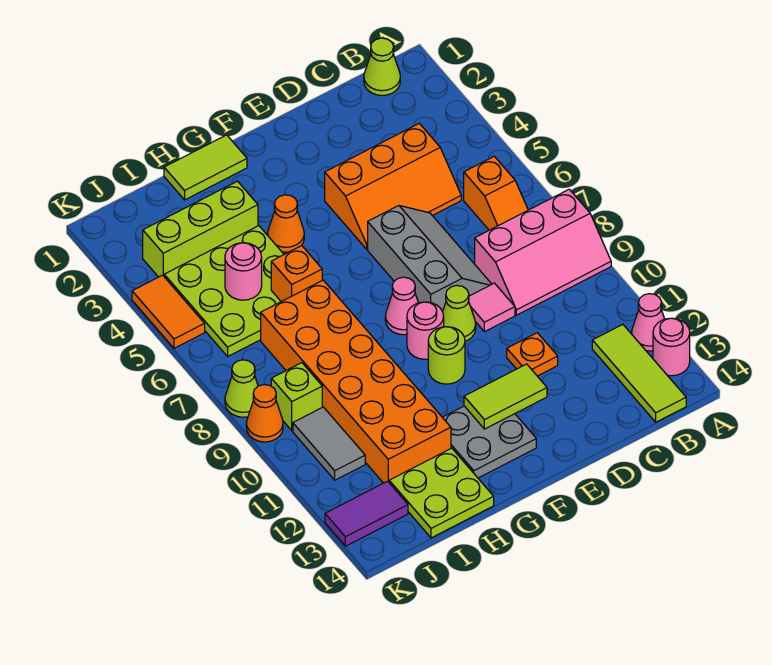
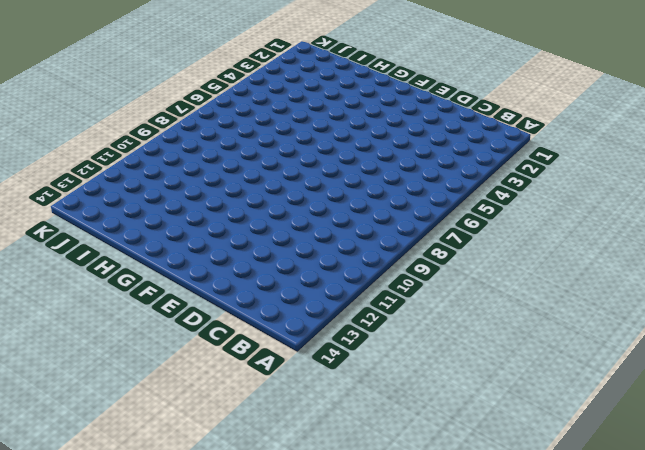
none -> pink 2x3 slope [475,189,611,315]
none -> pink 1x1 cone [632,294,664,351]
none -> pink 1x1 round brick [653,318,690,376]
none -> lime 1x1 cone [364,38,400,96]

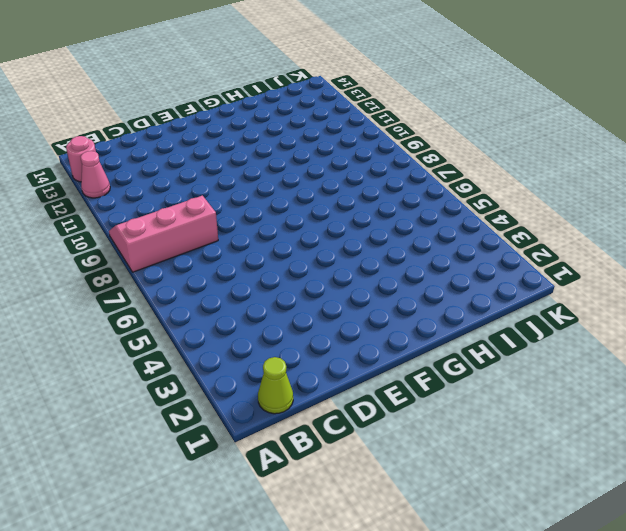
none -> orange 1x2 slope [464,156,528,230]
none -> lime 1x3 tile [592,324,686,422]
none -> orange 2x3 slope [325,123,461,249]
none -> grey 2x3 slope [368,206,492,311]

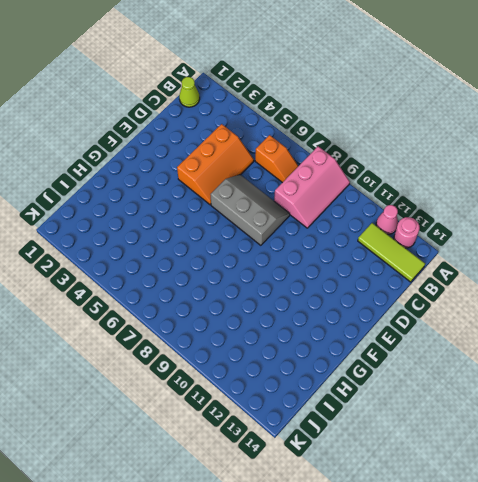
none -> pink 1x1 tile [469,283,515,332]
none -> orange 1x1 plate [507,333,558,376]
none -> lime 1x1 cone [443,285,476,341]
none -> pink 1x1 cone [385,277,418,335]

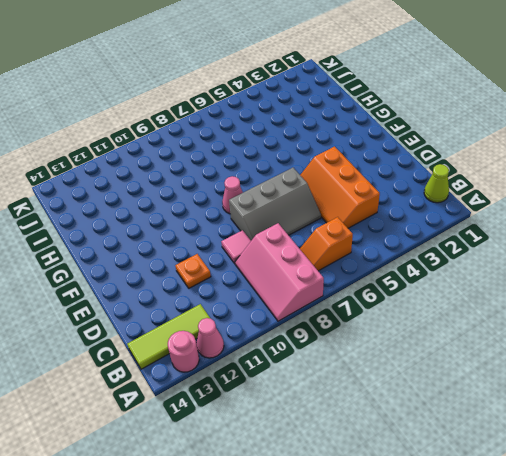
none -> lime 1x1 cone [443,285,476,341]
none -> pink 1x1 round brick [407,302,444,359]
none -> lime 1x1 round brick [428,327,465,384]
none -> grey 2x2 plate [442,406,536,478]

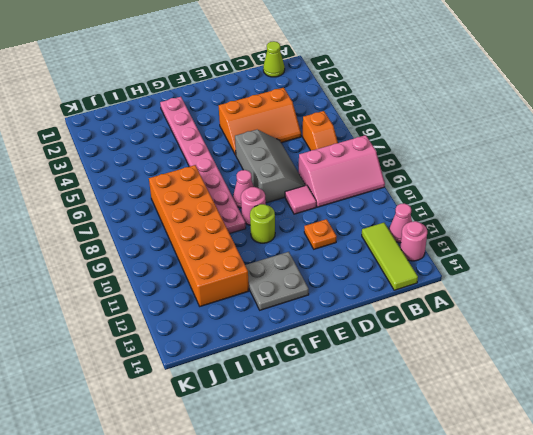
pink 1x8 plate [160,97,246,234] -> orange 1x1 cone [268,195,304,252]
none -> lime 1x1 cone [443,285,476,341]
none -> lime 1x2 tile [164,135,247,200]
none -> lime 1x3 brick [143,181,258,277]
none -> lime 3x3 plate [164,226,284,356]

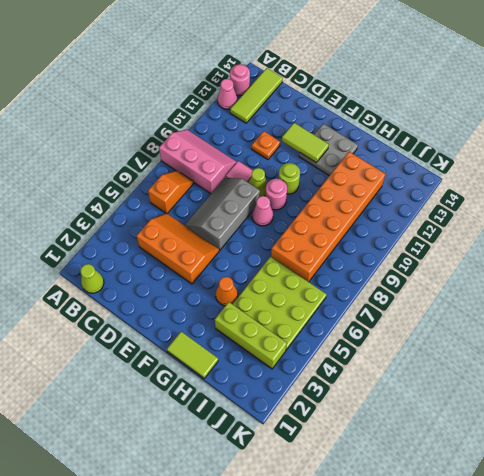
none -> lime 2x2 plate [389,448,494,538]
none -> lime 1x1 brick [271,363,322,431]
none -> grey 1x2 tile [293,407,365,480]
none -> purple 1x2 tile [325,481,408,546]

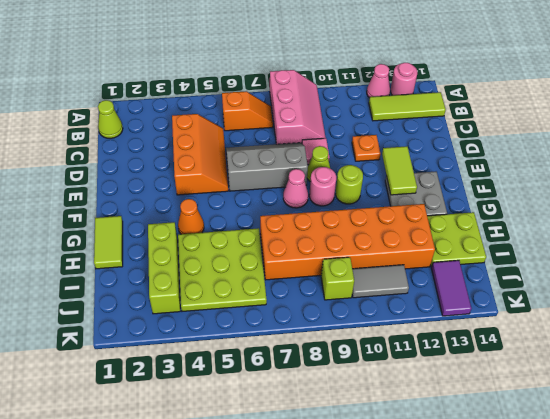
none -> orange 1x2 tile [132,275,205,348]
none -> lime 1x1 cone [225,360,258,417]
none -> orange 1x1 cone [246,385,283,442]
none -> orange 1x1 brick [271,245,322,302]

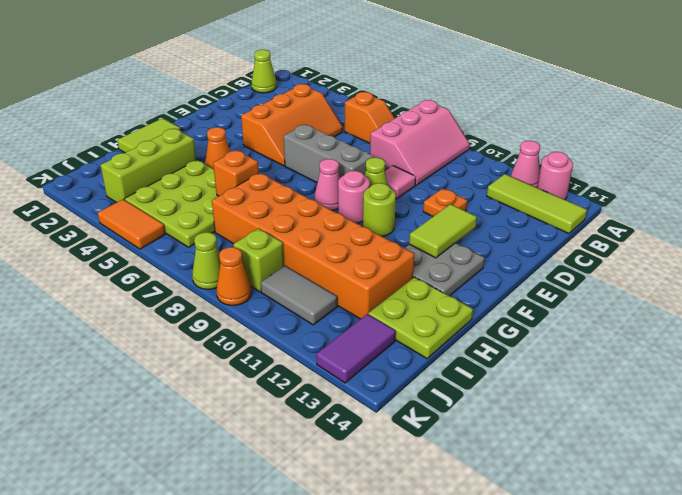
none -> pink 1x1 round brick [225,243,262,300]

